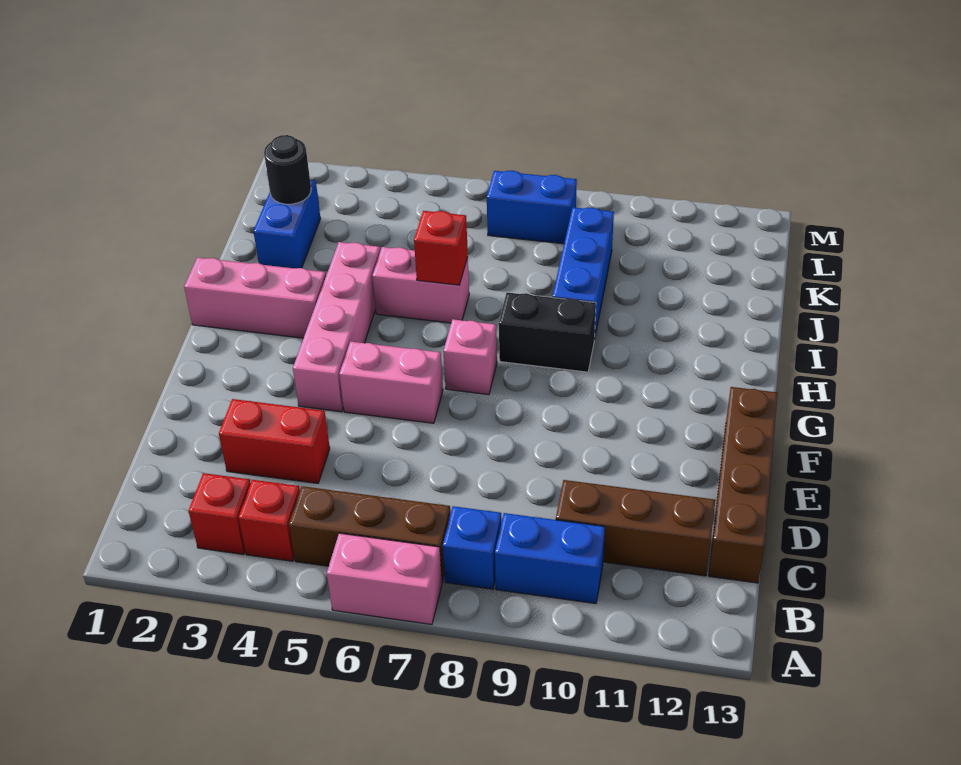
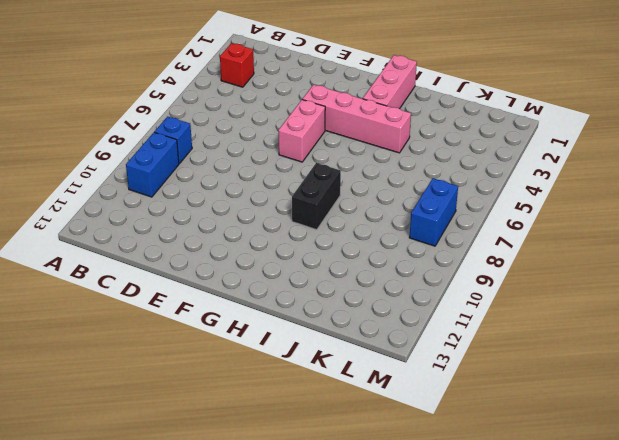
none -> pink 1x2 brick [327,533,442,625]
none -> red 1x1 brick [238,480,300,561]
none -> brown 1x3 brick [289,486,451,582]

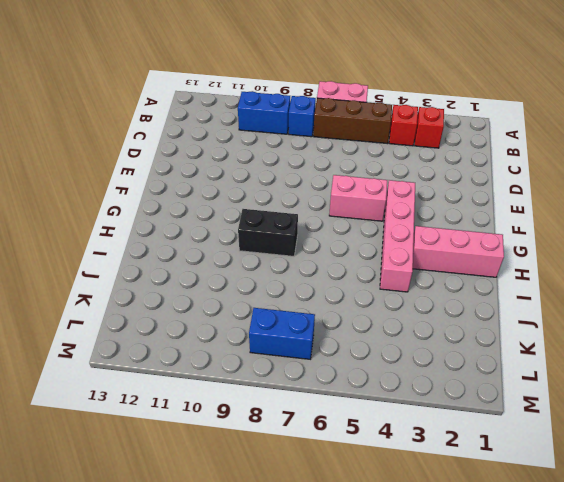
none -> brown 1x3 brick [556,480,715,576]
none -> brown 1x4 brick [709,387,778,583]
none -> red 1x2 brick [219,399,330,483]

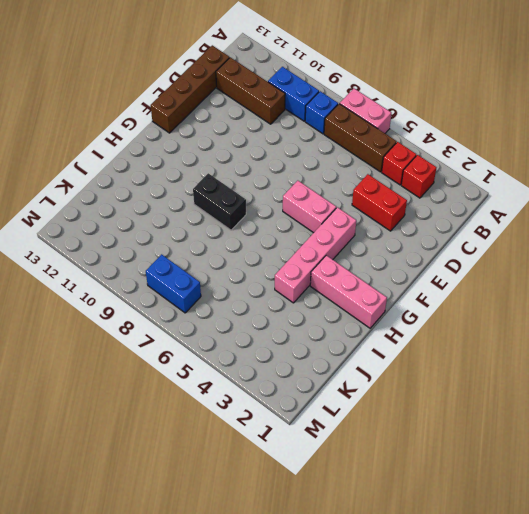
none -> pink 1x1 brick [443,319,497,395]
none -> pink 1x2 brick [372,247,469,323]
none -> blue 1x3 brick [552,207,614,339]

